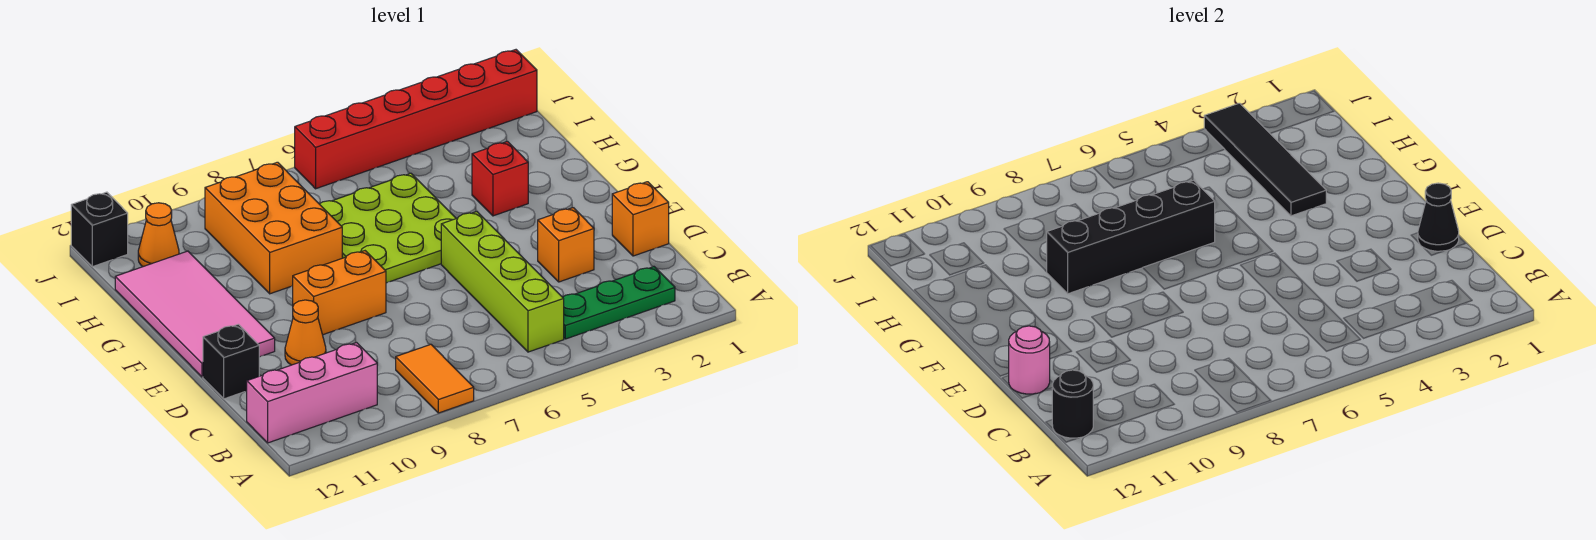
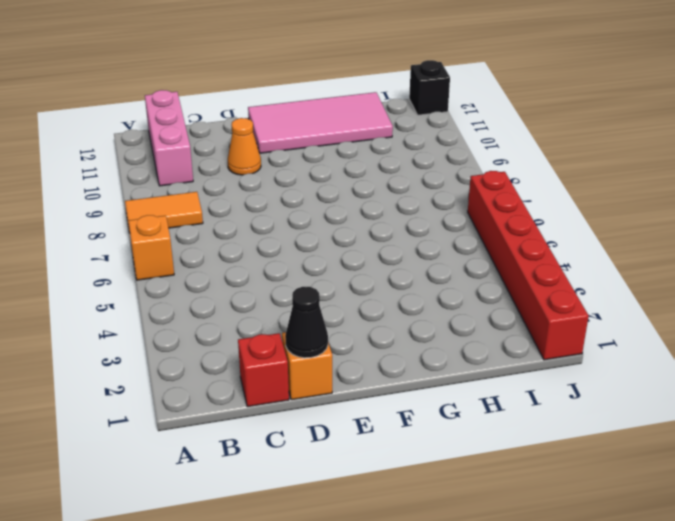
orange 1x1 brick [128,215,174,280] -> orange 1x1 brick moved to [538,208,594,282]
red 1x1 brick [238,333,289,407] -> red 1x1 brick moved to [472,141,528,216]
none -> green 1x3 plate [563,267,675,339]
none -> lime 1x4 brick [441,212,564,352]
none -> black 1x1 brick [203,324,259,399]

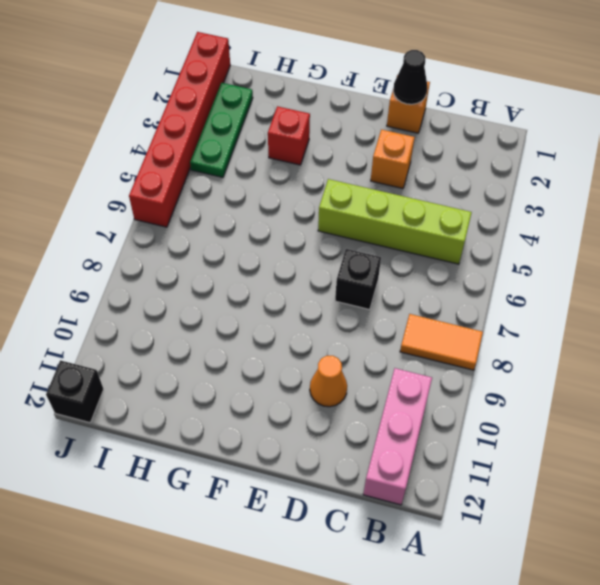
black 1x1 brick [335,249,381,310] -> black 1x1 brick moved to [203,324,259,399]
green 1x3 plate [190,83,253,177] -> green 1x3 plate moved to [563,267,675,339]
none -> orange 1x2 brick [293,251,386,335]
none -> pink 2x4 tile [115,251,275,377]
none -> lime 3x3 plate [320,173,456,283]

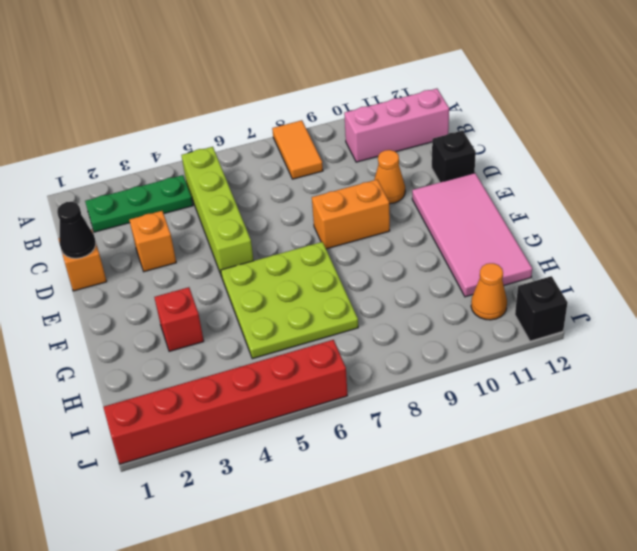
none -> orange 2x3 brick [205,162,342,294]
none -> black 1x1 round brick [1052,370,1093,438]
none -> pink 1x1 round brick [1009,326,1050,394]

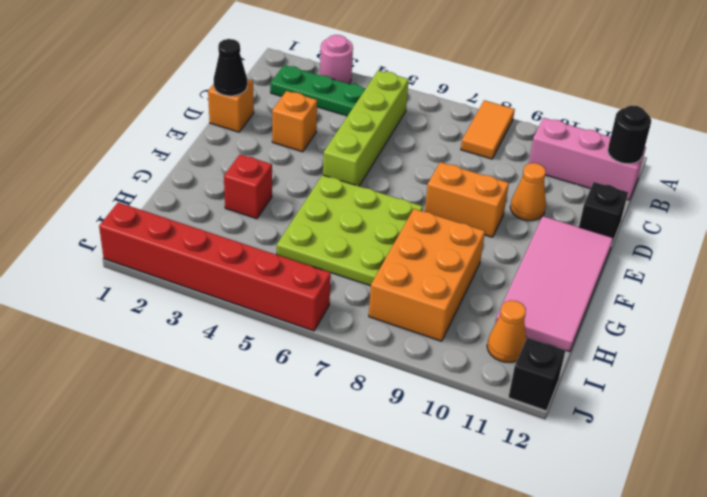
pink 1x1 round brick [320,35,353,84] -> pink 1x1 round brick moved to [1009,326,1050,394]
none -> black 1x4 tile [1204,103,1326,216]
none -> black 1x4 brick [1047,180,1215,294]

